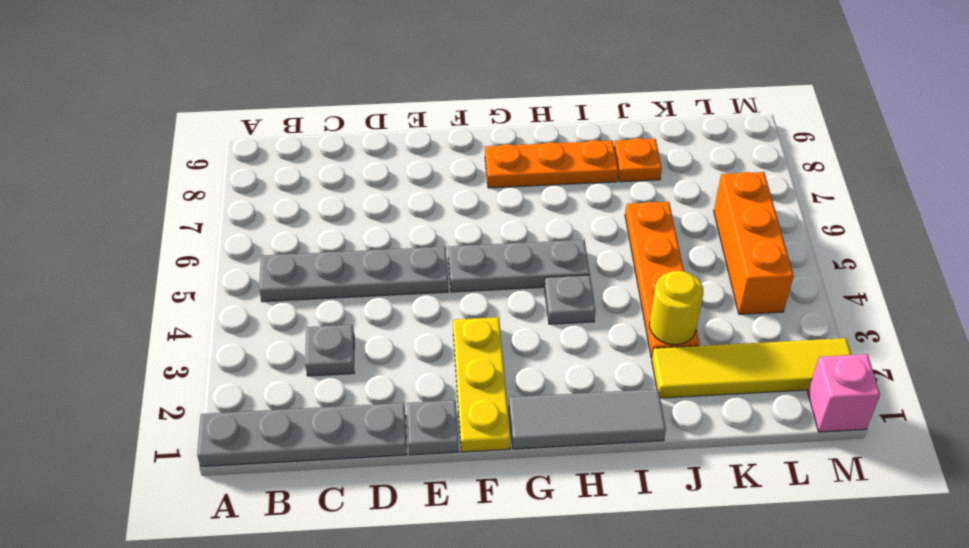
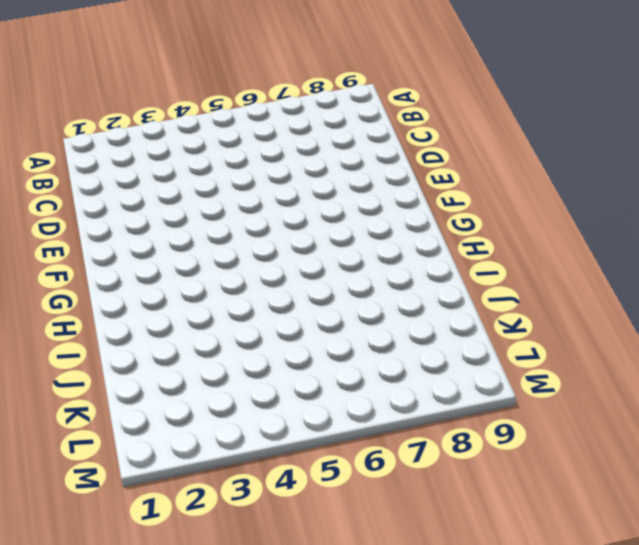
none -> grey 1x4 plate [197,403,407,467]
none -> grey 1x4 plate [259,247,448,302]
none -> grey 1x1 plate [305,325,354,376]

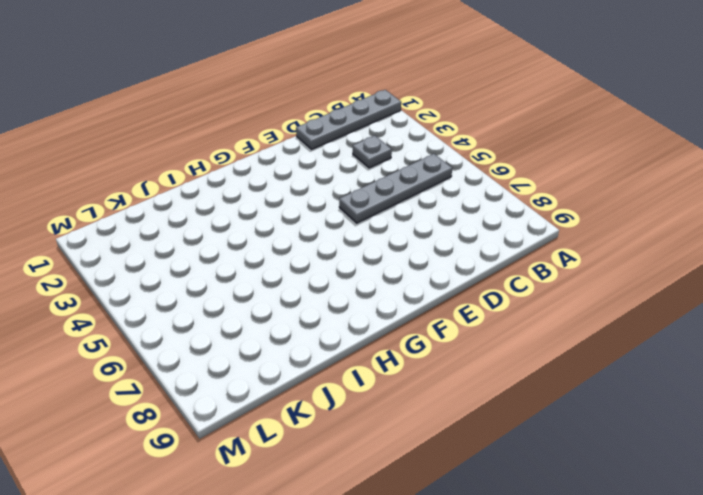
none -> grey 1x1 plate [407,400,459,455]
none -> yellow 1x3 plate [453,317,511,452]
none -> grey 1x3 plate [448,240,590,292]

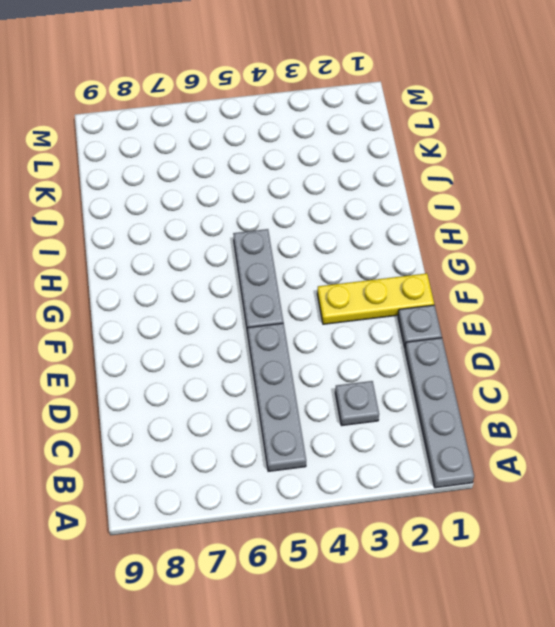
none -> grey 1x3 tile [509,389,666,449]
none -> orange 1x3 plate [485,140,618,188]
none -> grey 1x1 plate [545,275,595,324]

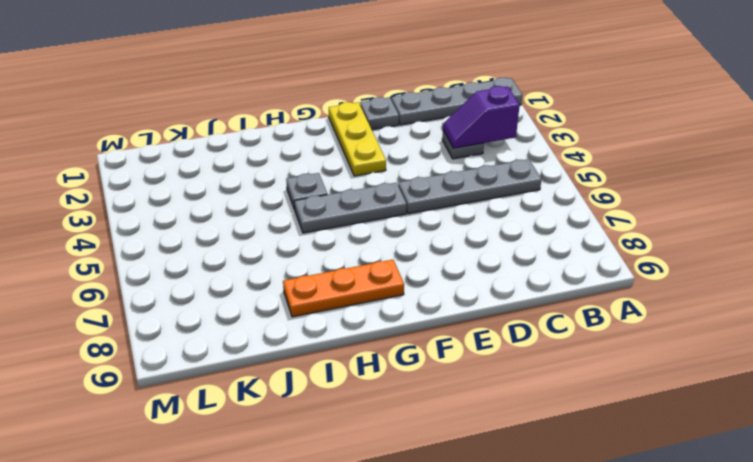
purple 1x2 slope [443,86,520,148] -> none
none -> grey 1x3 tile [509,389,666,449]
none -> yellow 1x4 tile [652,338,851,398]
none -> orange 1x4 plate [625,202,700,358]

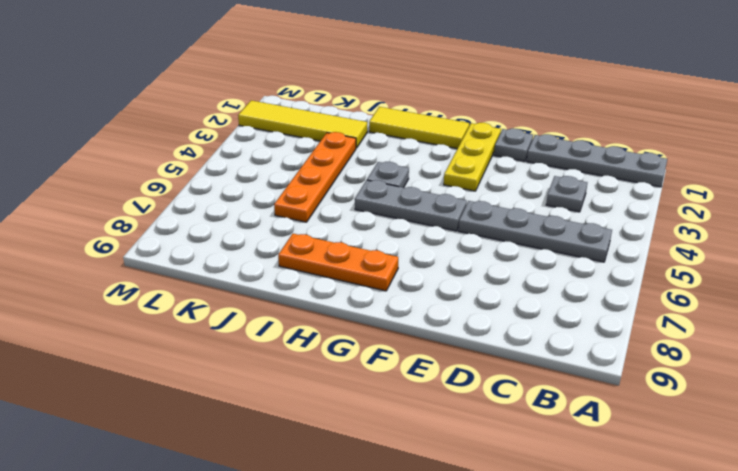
yellow 1x3 tile [369,107,469,149] -> grey 1x3 tile [509,389,666,449]
none -> orange 1x1 plate [614,138,662,182]
none -> orange 1x3 brick [714,172,794,314]
none -> pink 1x1 brick [808,354,880,432]

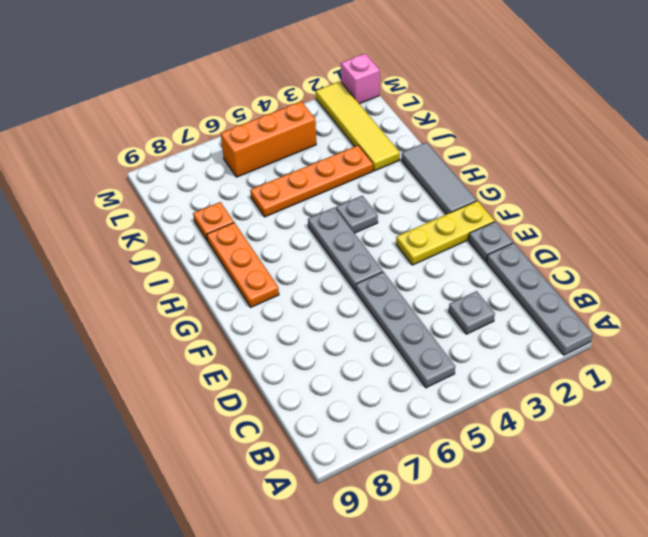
none -> yellow 1x1 round brick [650,271,703,345]

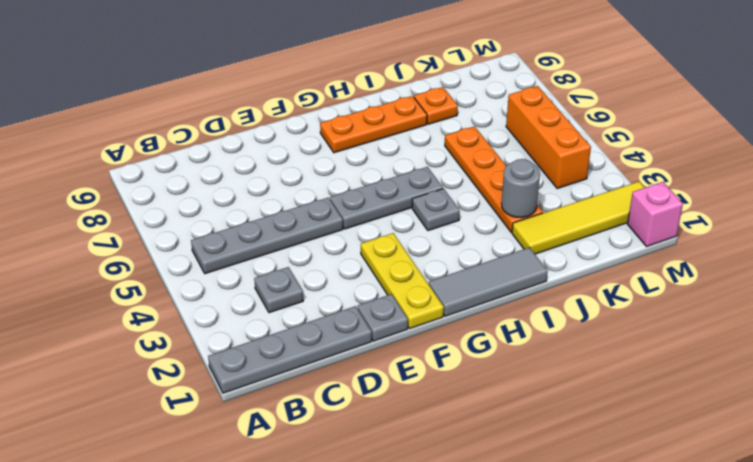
grey 1x1 round brick [501,159,540,218] -> yellow 1x1 round brick [650,271,703,345]

